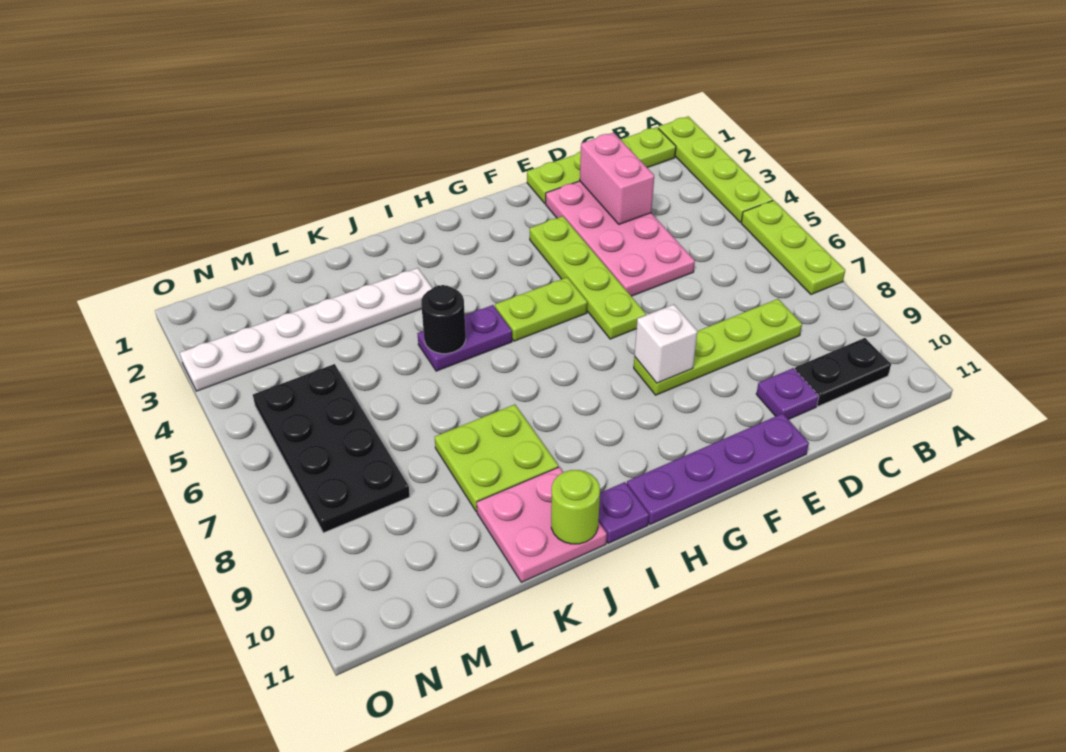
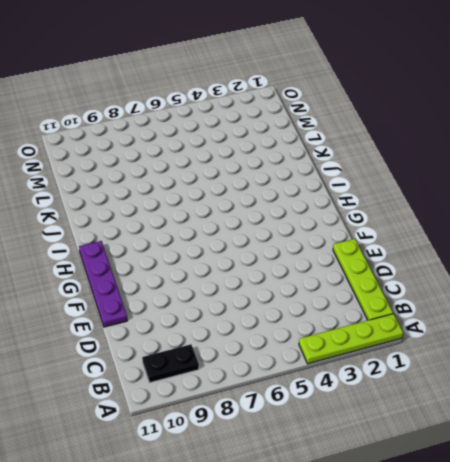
black 1x2 plate [142,344,199,383] -> black 1x2 plate turned to [795,338,891,406]
none -> lime 1x3 plate [741,200,845,294]
none -> lime 1x4 plate [634,299,802,395]
none -> pink 2x4 plate [546,181,695,296]

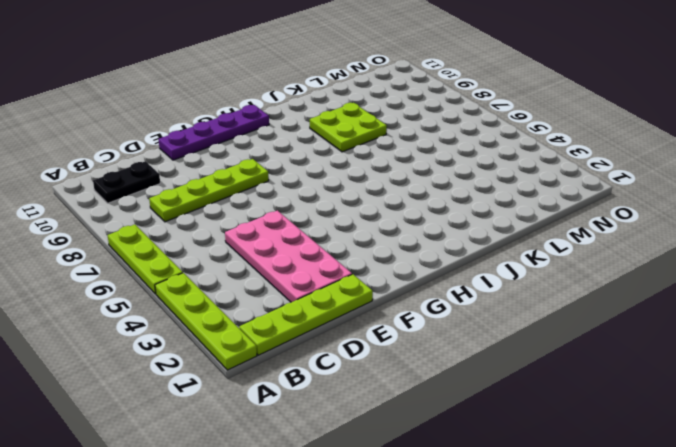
none -> purple 1x1 plate [756,368,819,420]
none -> lime 1x4 plate [530,216,646,339]
none -> lime 1x2 plate [495,277,587,341]

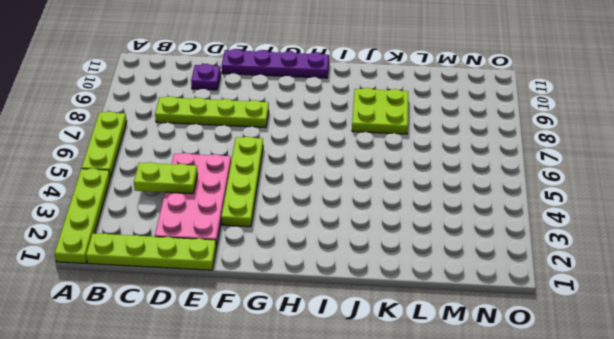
lime 1x2 plate [134,162,198,194] -> lime 1x2 plate moved to [495,277,587,341]
none -> black 1x2 plate [795,338,891,406]
none -> purple 1x2 plate [417,305,512,371]
none -> purple 1x1 plate [598,482,649,543]

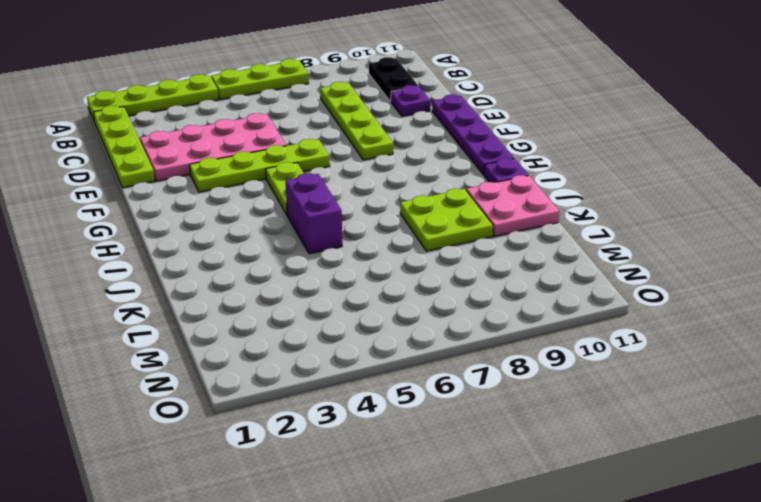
purple 1x2 brick [286,173,342,254] -> purple 1x2 plate [417,305,512,371]
none -> white 1x6 plate [180,268,432,391]
none -> black 2x4 plate [253,364,410,533]
none -> pink 1x2 brick [580,133,654,224]

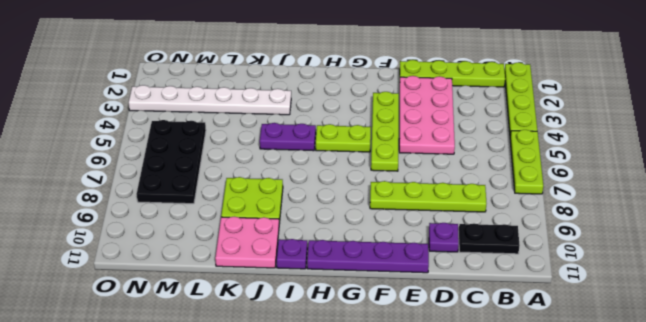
none -> pink 1x2 brick [580,133,654,224]
none -> white 1x1 brick [634,304,698,383]
none -> black 1x1 round brick [421,285,466,354]

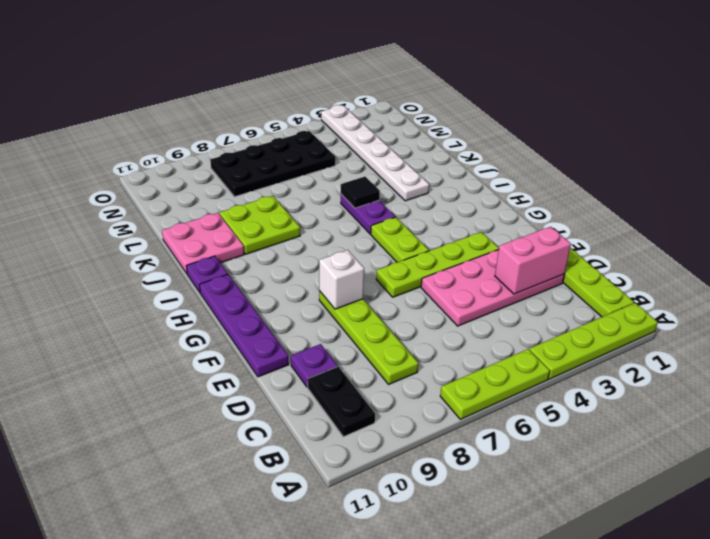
black 1x1 tile [341,177,380,208] -> black 1x1 round brick [421,285,466,354]
none -> lime 1x1 round brick [551,470,600,544]

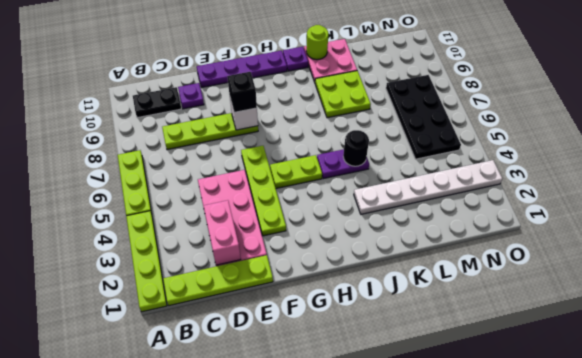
black 1x1 brick [227,72,257,112] -> none

